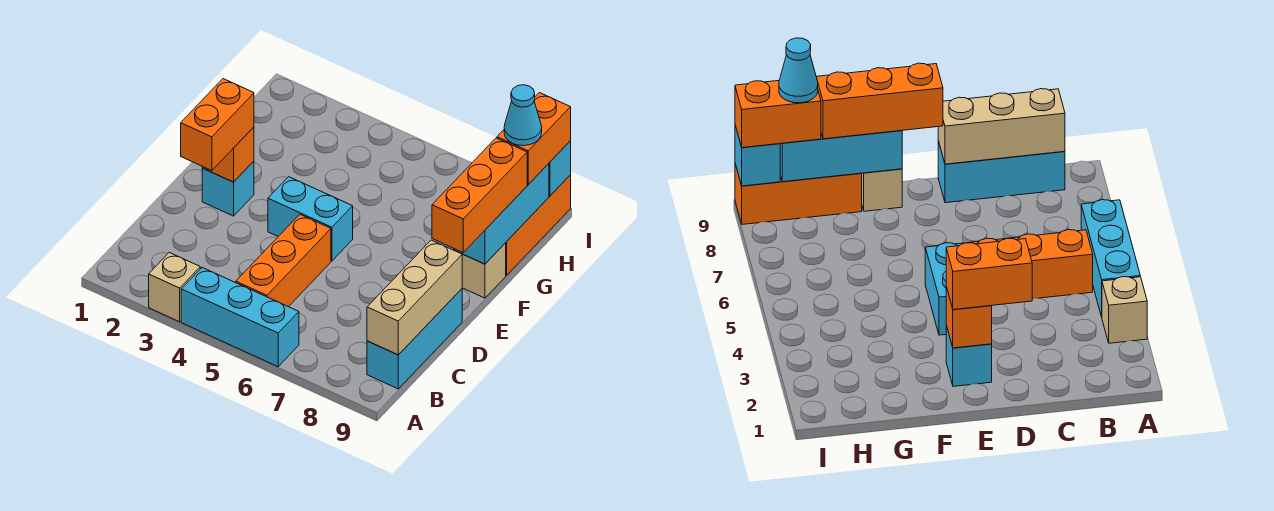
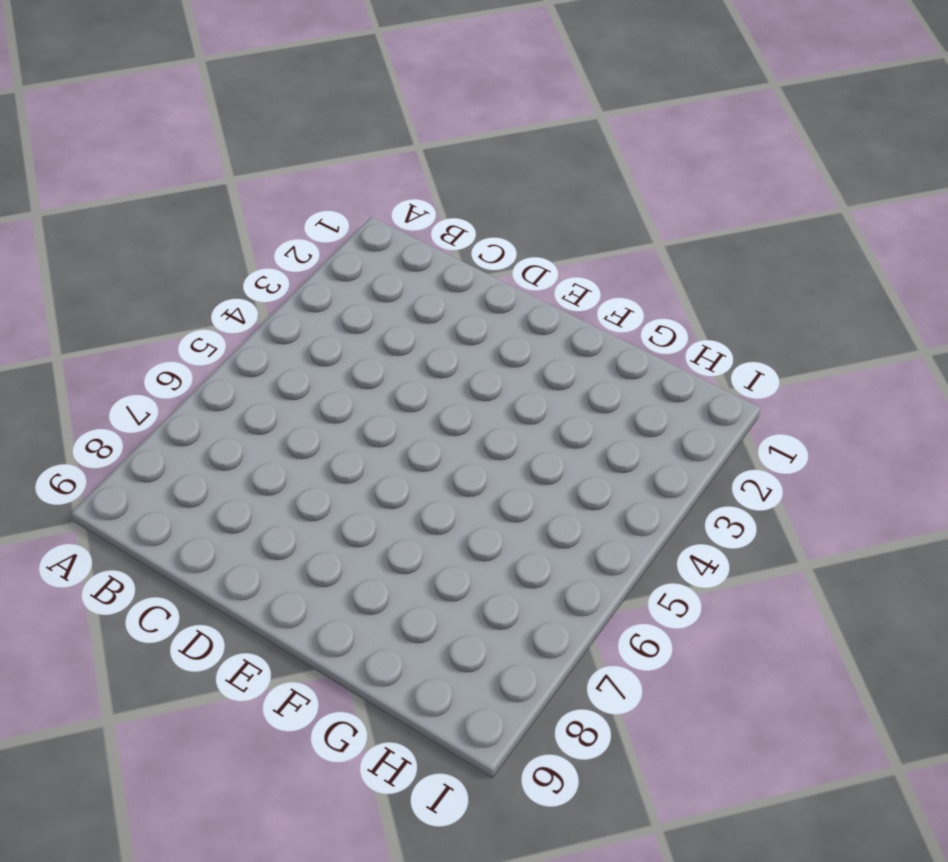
none -> tan 1x1 brick [149,253,200,322]
none -> cyan 1x3 brick [181,268,299,367]
none -> orange 1x3 brick [236,214,331,307]

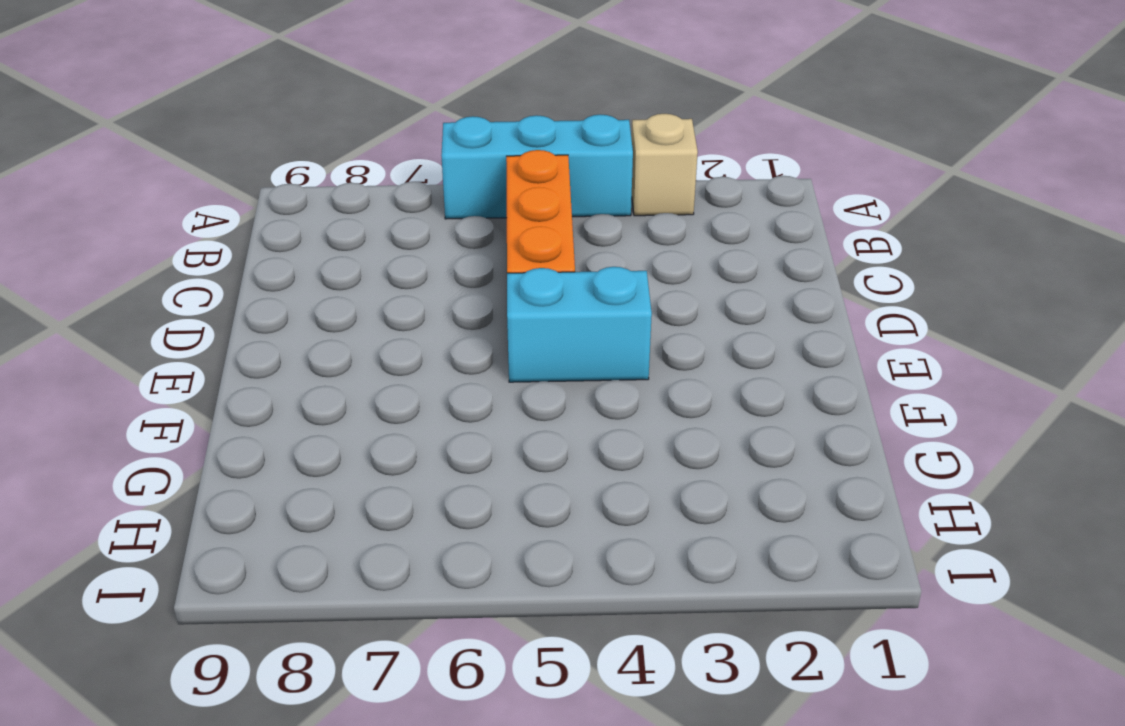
none -> cyan 1x3 brick [367,289,462,389]
none -> cyan 1x1 brick [202,161,254,216]
none -> tan 1x1 brick [454,243,506,298]

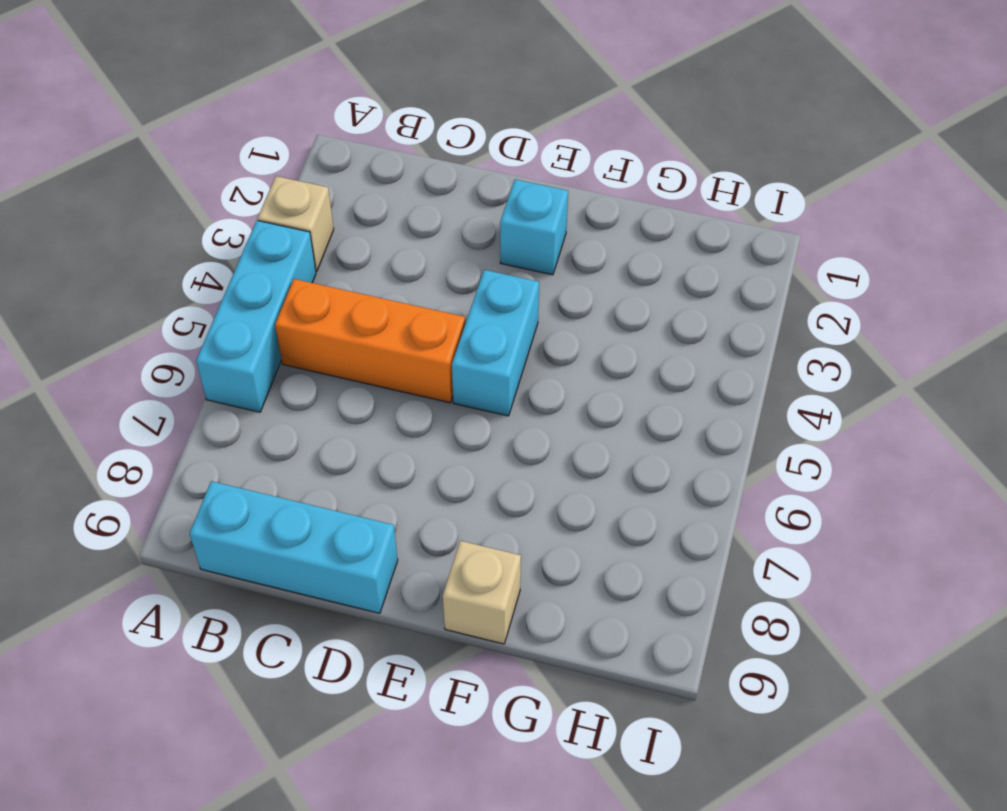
none -> orange 1x3 brick [506,175,571,275]
none -> tan 1x3 brick [367,240,462,355]
none -> orange 1x1 brick [202,127,254,182]

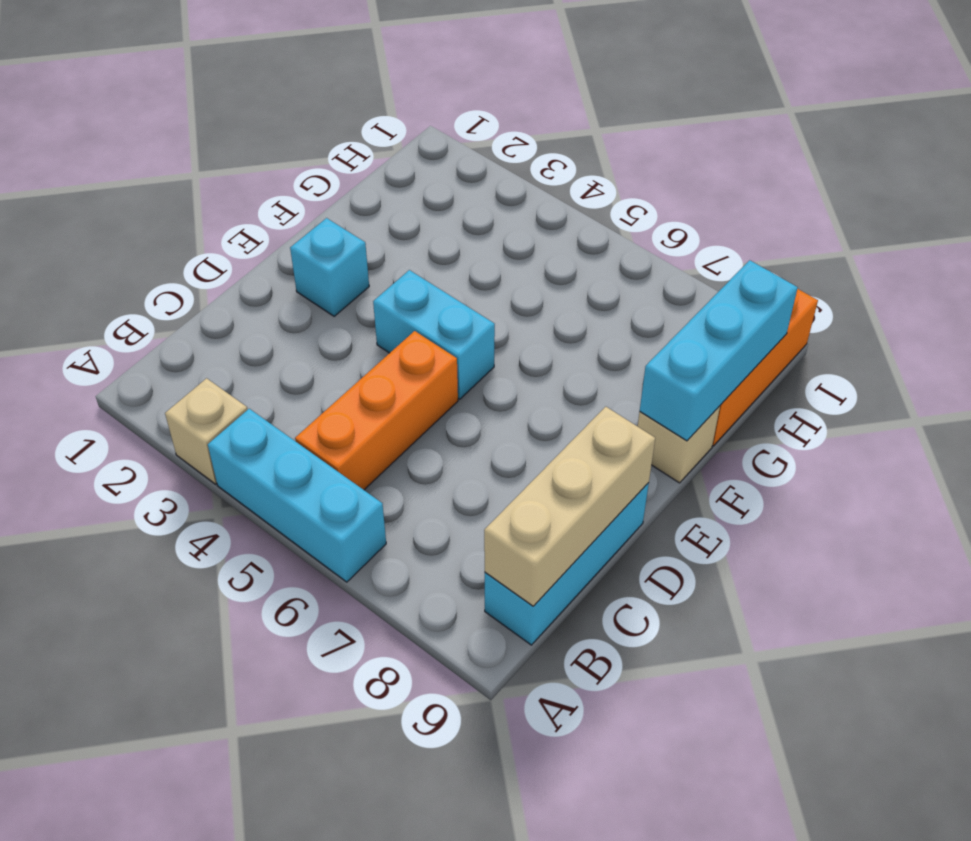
none -> orange 1x1 brick [202,127,254,182]
none -> cyan 1x1 brick [549,141,571,196]
none -> orange 1x2 brick [181,79,254,171]

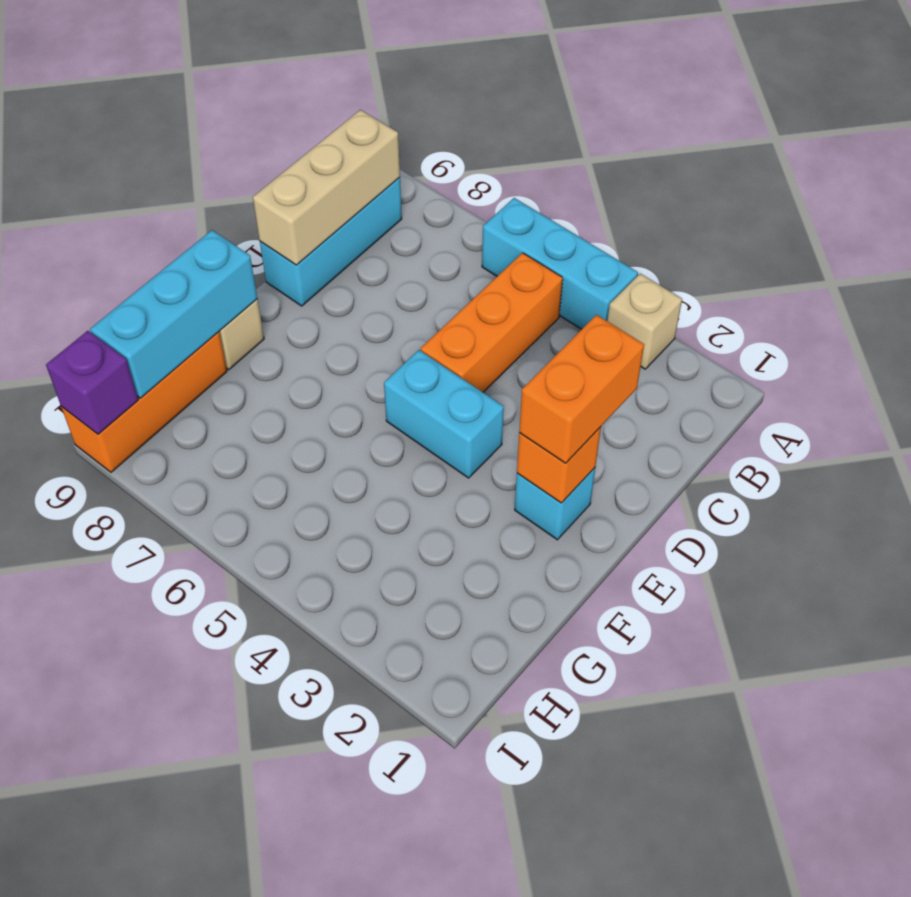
purple 1x1 brick [46,331,138,434] -> cyan 1x1 brick [549,141,571,196]
none -> orange 1x3 brick [432,138,527,252]
none -> orange 1x2 brick [497,93,571,184]
none -> cyan 1x1 cone [504,85,542,146]

